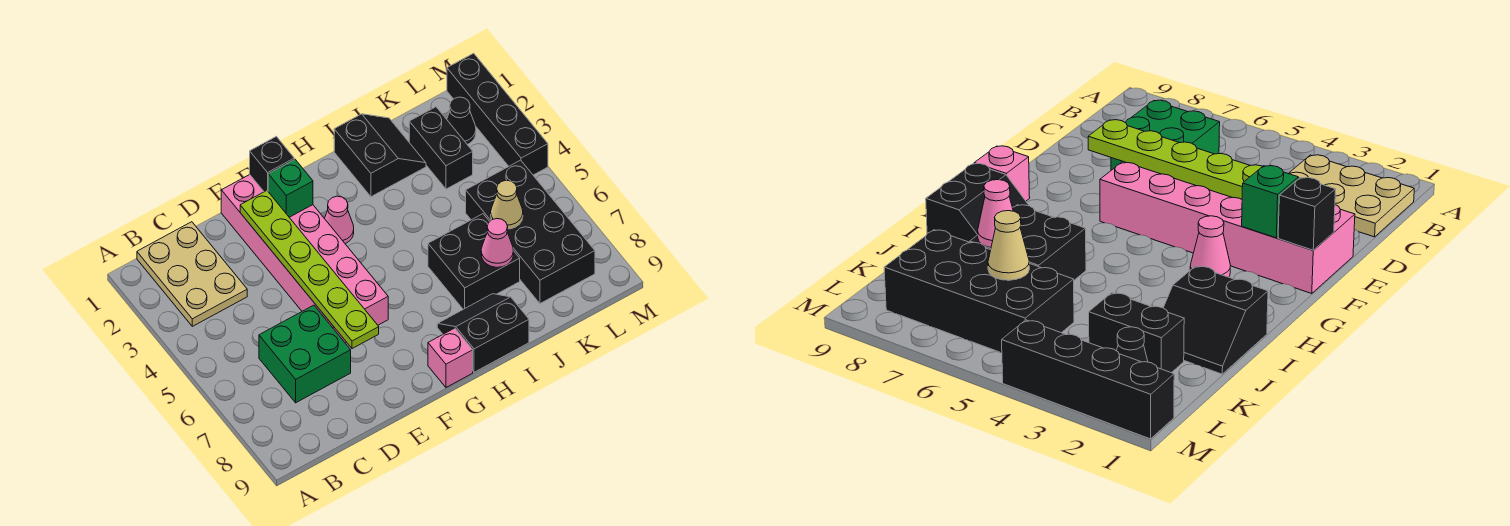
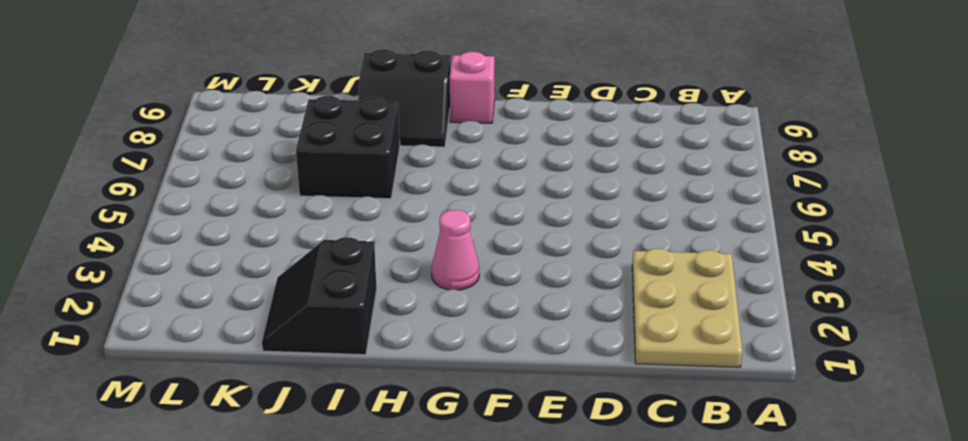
none -> green 2x2 brick [259,305,351,403]
none -> pink 2x6 brick [221,175,388,343]
none -> black 1x2 brick [409,107,473,189]

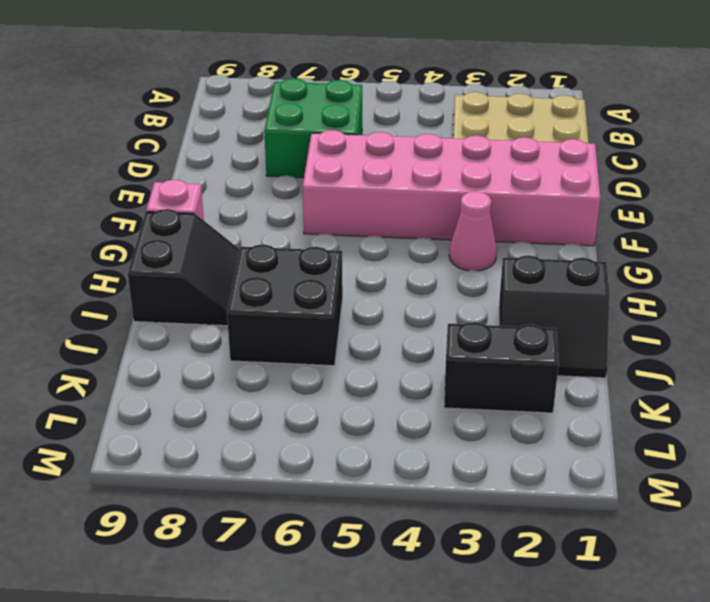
none -> black 2x4 brick [466,160,595,303]
none -> black 1x1 cone [447,97,476,144]
none -> black 1x4 brick [447,53,548,175]

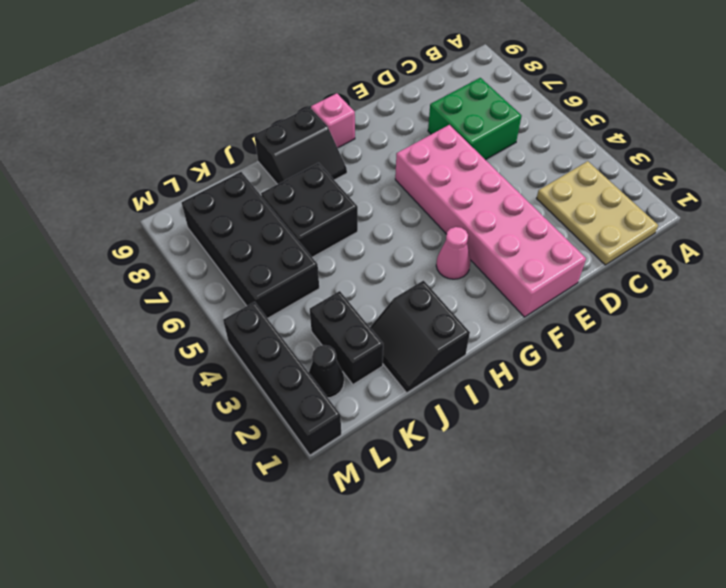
none -> lime 1x6 plate [240,191,379,349]
none -> black 1x1 brick [250,136,294,192]
none -> green 1x1 brick [268,159,313,217]

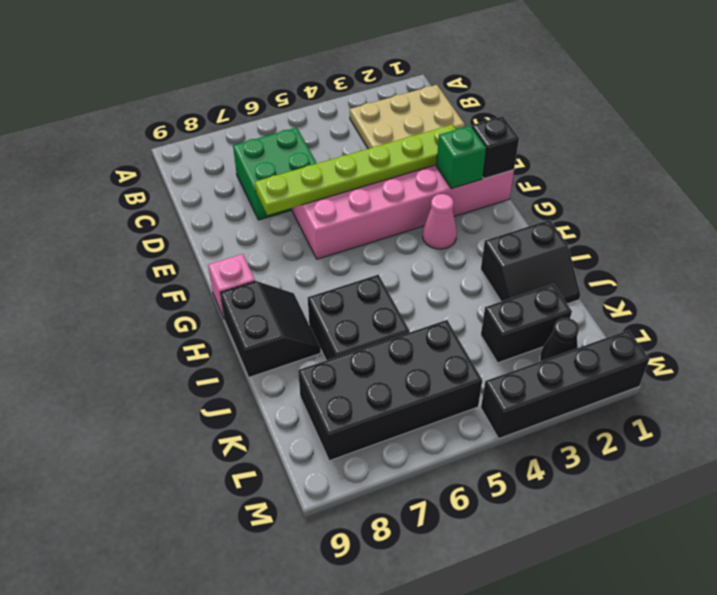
none -> pink 1x1 cone [481,219,514,267]
none -> tan 1x1 cone [491,180,523,229]

